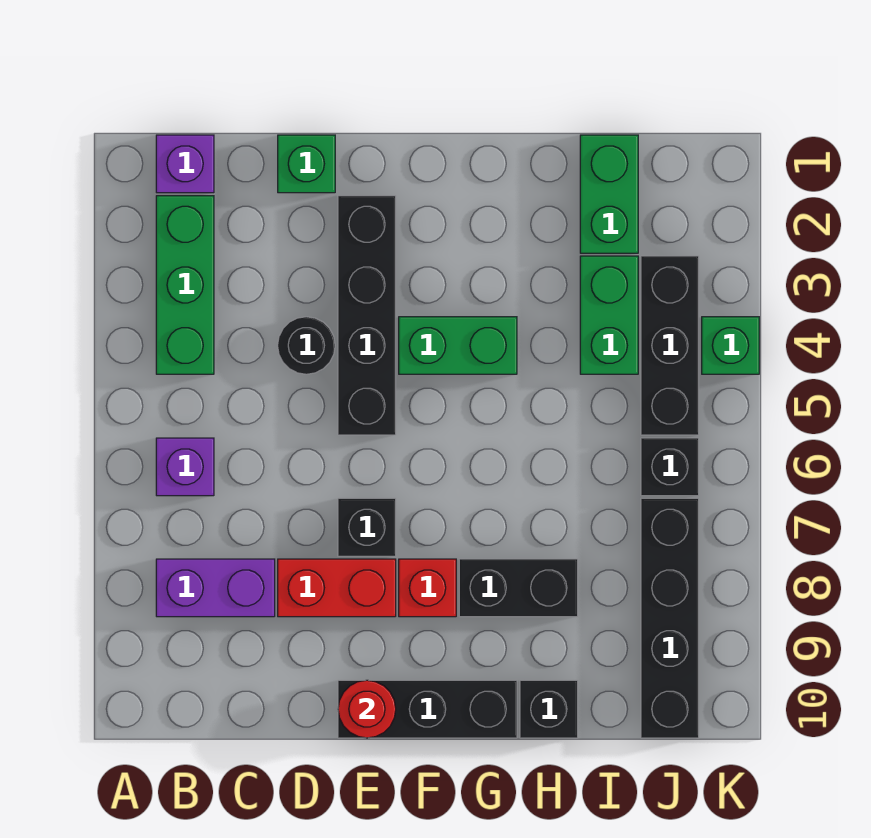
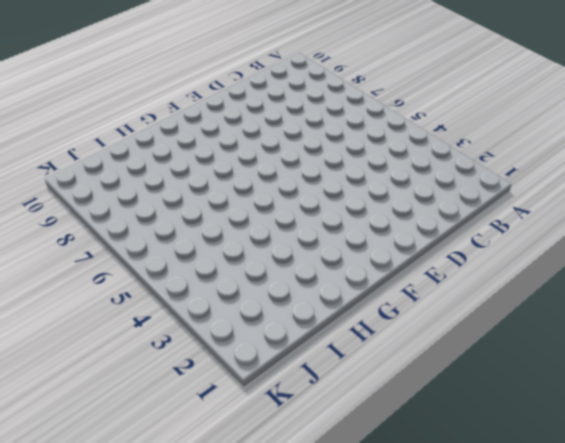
none -> purple 1x1 brick [156,135,214,193]
none -> green 1x3 brick [156,196,214,374]
none -> purple 1x1 brick [156,438,214,496]

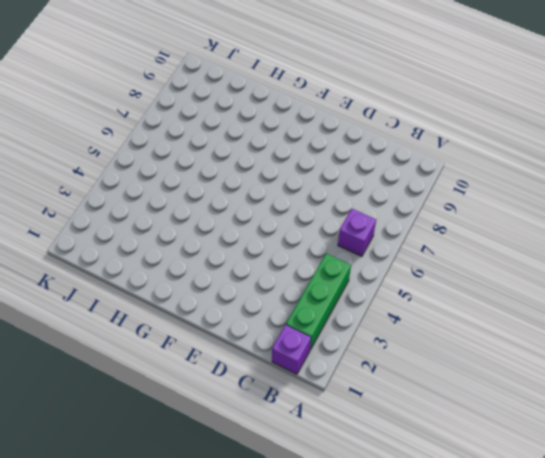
none -> purple 1x2 brick [156,559,275,617]
none -> green 1x1 brick [278,135,335,193]
none -> black 1x1 round brick [278,317,335,374]

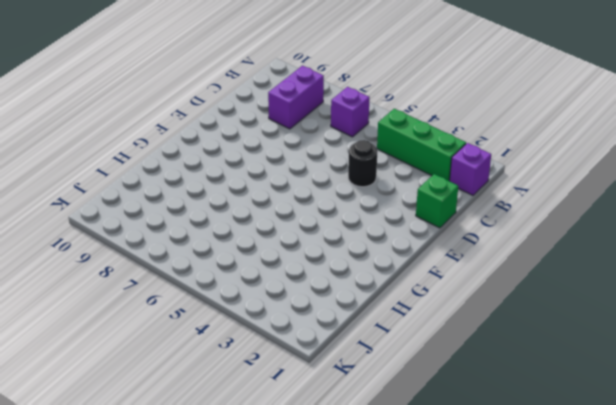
none -> red 1x2 brick [278,559,396,617]
none -> black 1x4 brick [338,196,396,435]
none -> black 1x1 brick [338,498,396,556]

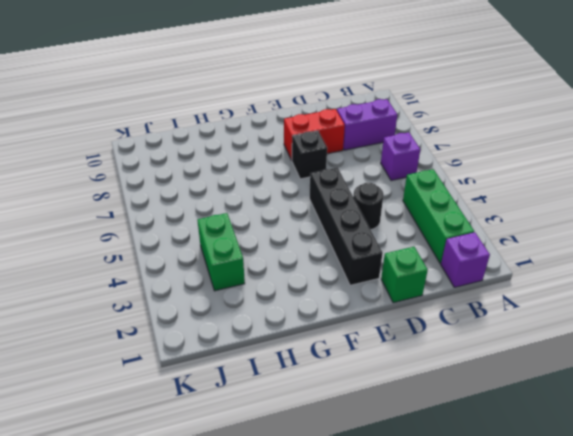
none -> black 1x3 brick [338,680,517,738]
none -> green 1x2 brick [399,317,517,374]
none -> red 1x1 brick [399,559,456,617]

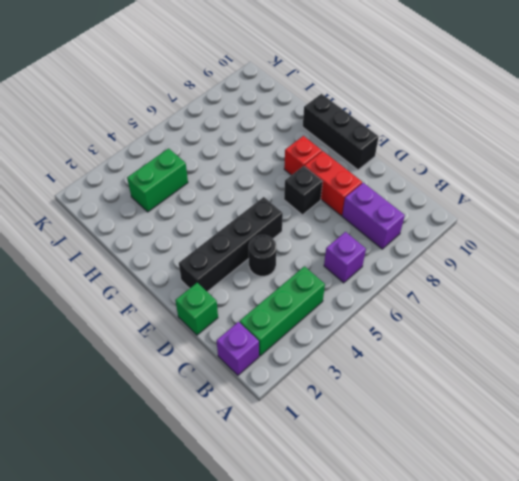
none -> green 1x2 brick [399,317,517,374]
none -> black 1x2 brick [459,559,578,617]
none -> black 1x1 brick [520,680,578,738]

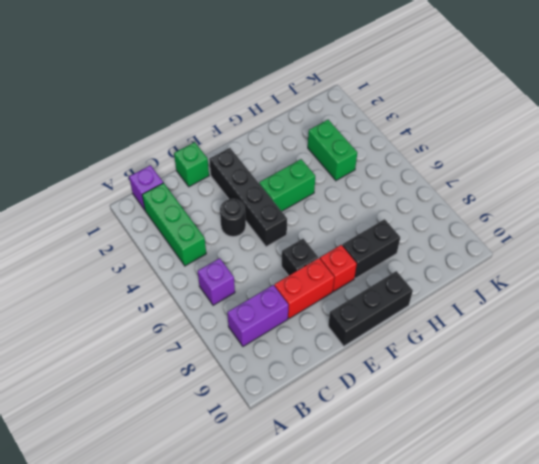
none -> black 1x1 brick [520,680,578,738]
none -> green 1x2 brick [580,135,638,253]
none -> black 1x3 brick [641,256,699,435]

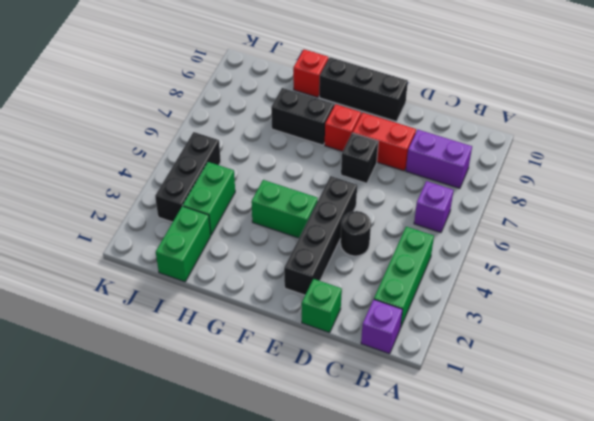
red 1x1 brick [293,50,328,97] -> black 1x1 brick [520,680,578,738]
none -> black 1x1 brick [641,438,699,496]
none -> black 1x4 brick [641,498,699,738]
none -> green 1x1 brick [702,317,759,374]

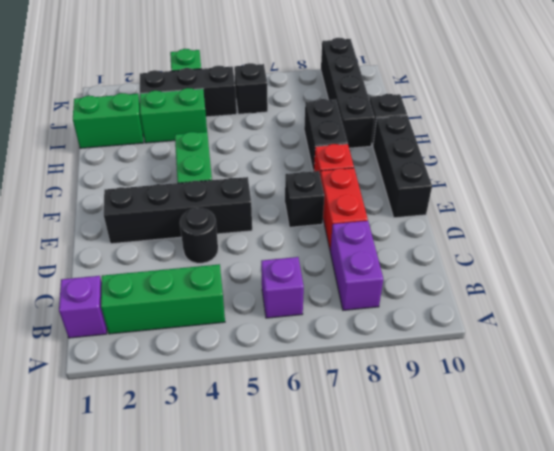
black 1x4 brick [321,38,375,148] -> black 1x4 brick turned to [641,498,699,738]
none -> green 1x1 brick [278,135,335,193]
none -> red 1x1 round brick [338,680,396,738]

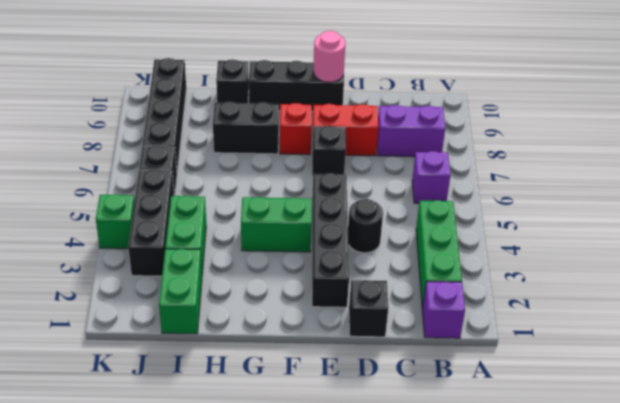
black 1x1 brick [349,280,388,337] -> green 1x1 brick [278,135,335,193]
pink 1x1 round brick [313,31,345,82] -> red 1x1 round brick [338,680,396,738]

